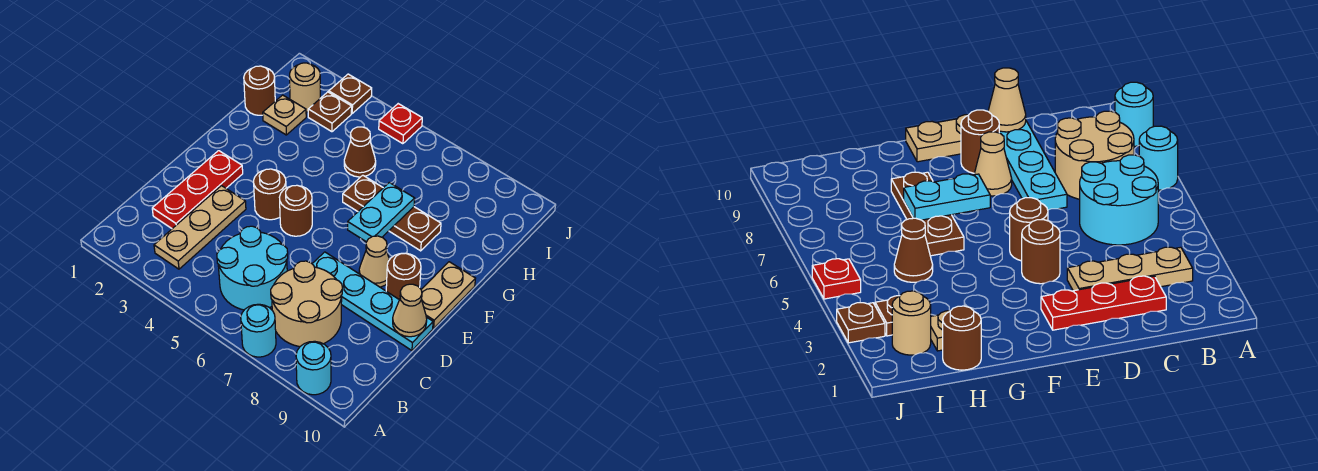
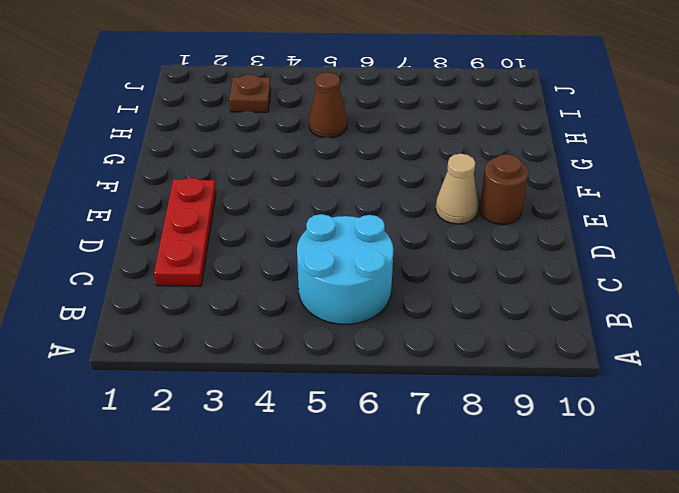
none -> cyan 1x1 round brick [241,304,276,357]
none -> cyan 1x1 round brick [296,341,331,395]
none -> tan 1x3 plate [154,186,246,269]

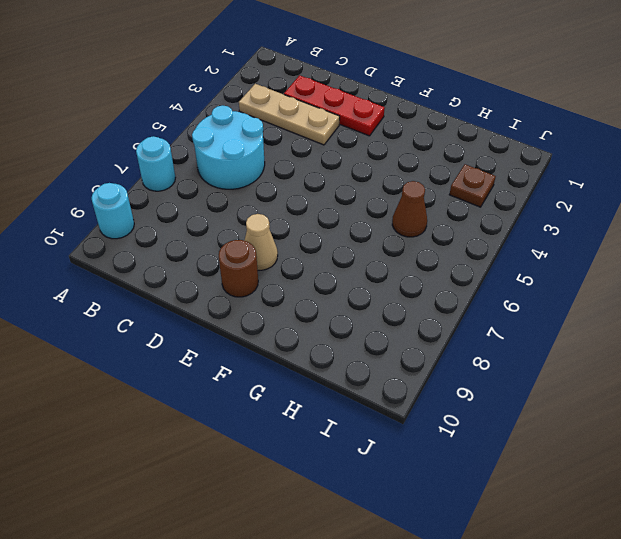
none -> tan 2x2 round brick [271,261,342,347]
none -> cyan 1x4 plate [312,252,433,350]
none -> brown 1x1 round brick [254,169,286,220]

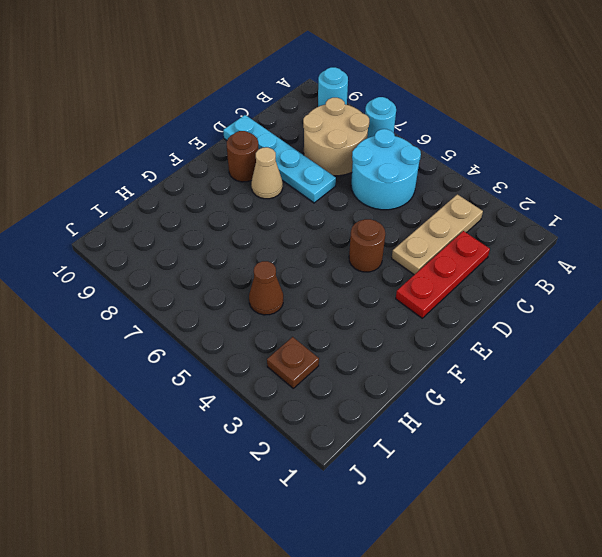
none -> brown 1x1 round brick [279,185,312,236]
none -> tan 1x2 plate [421,262,476,328]
none -> brown 1x3 plate [343,175,441,251]

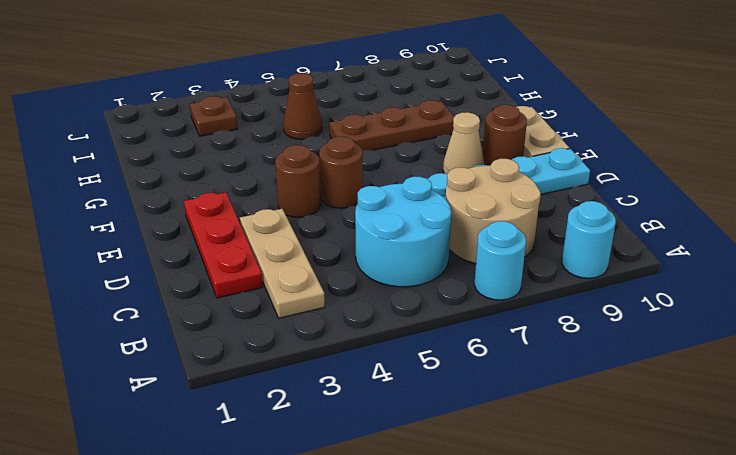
none -> brown 1x1 round brick [244,66,275,115]
none -> tan 1x1 plate [263,95,306,135]
none -> tan 1x1 round brick [290,63,320,112]

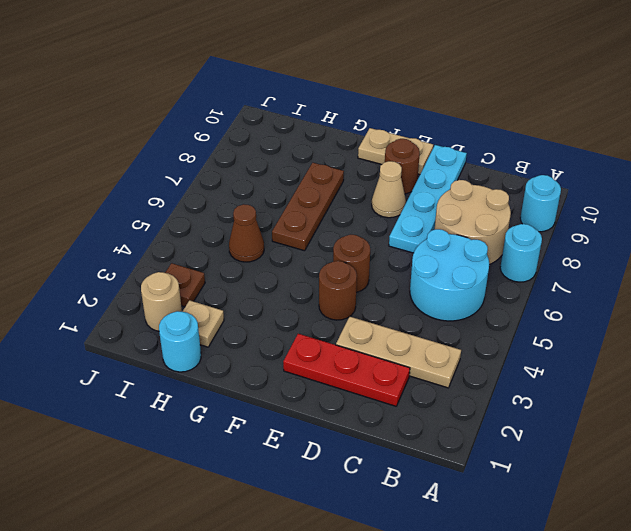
cyan 1x1 round brick [159,311,201,372] -> brown 1x1 round brick [244,66,275,115]
none -> brown 1x1 plate [329,74,372,113]
none -> red 1x1 plate [379,104,422,144]
none -> tan 1x1 cone [393,284,427,337]

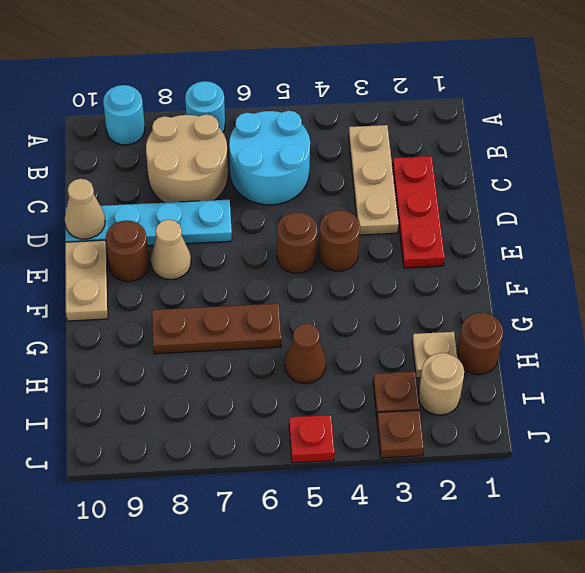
none -> cyan 1x2 plate [348,183,415,242]

